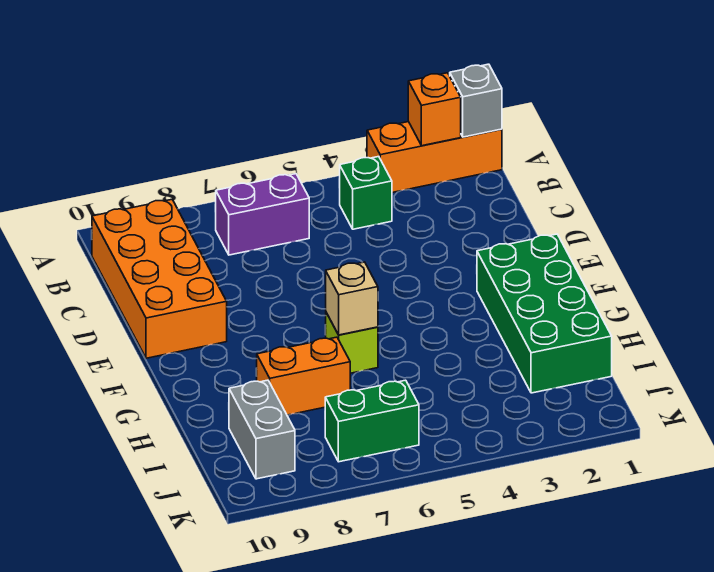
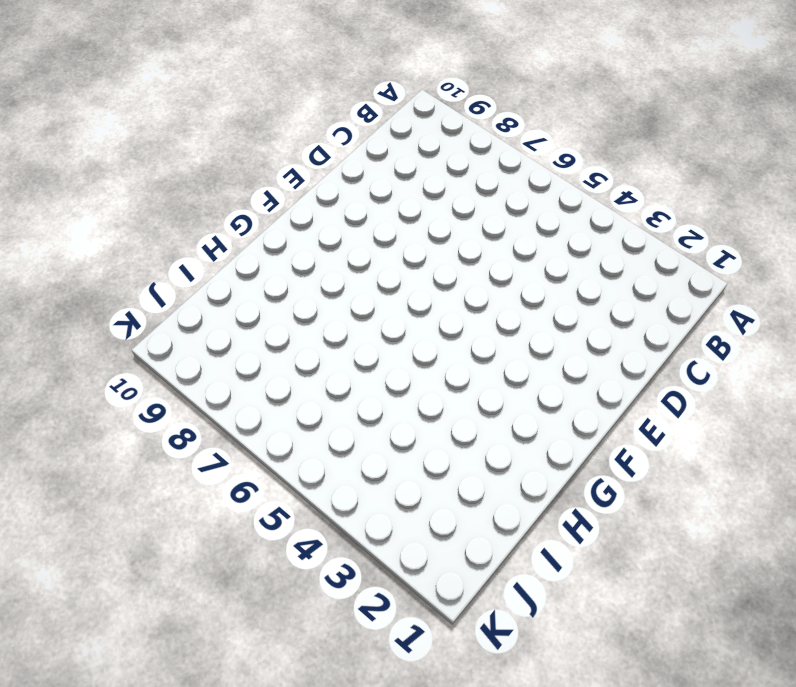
none -> orange 1x3 brick [367,122,502,193]
none -> green 1x1 brick [339,157,392,229]
none -> purple 1x2 brick [215,174,309,255]

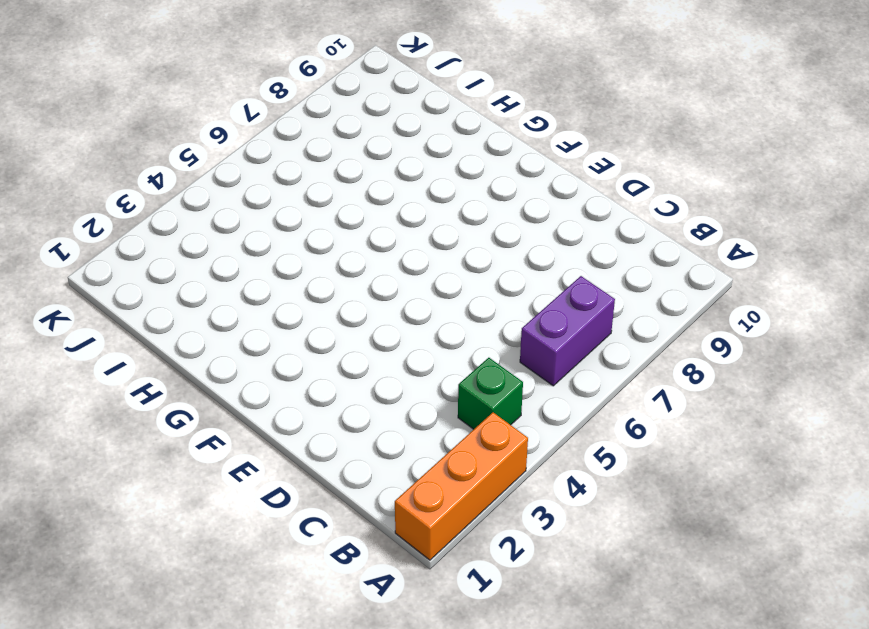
none -> orange 2x4 brick [92,200,227,358]
none -> green 2x4 brick [477,234,612,393]
none -> lime 1x1 brick [325,313,378,373]

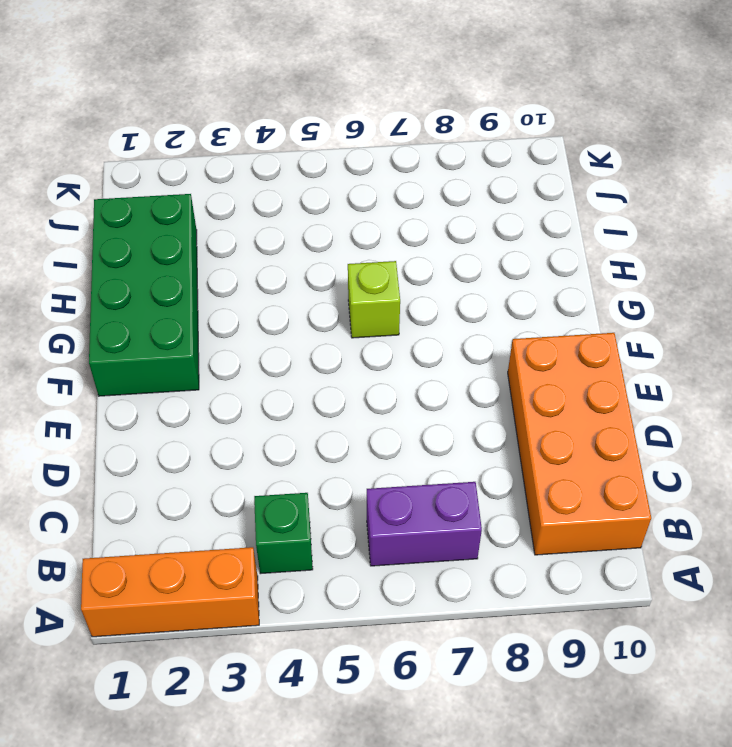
none -> orange 1x2 brick [256,337,350,415]
none -> grey 1x2 brick [229,380,295,479]
none -> green 1x2 brick [325,380,419,462]

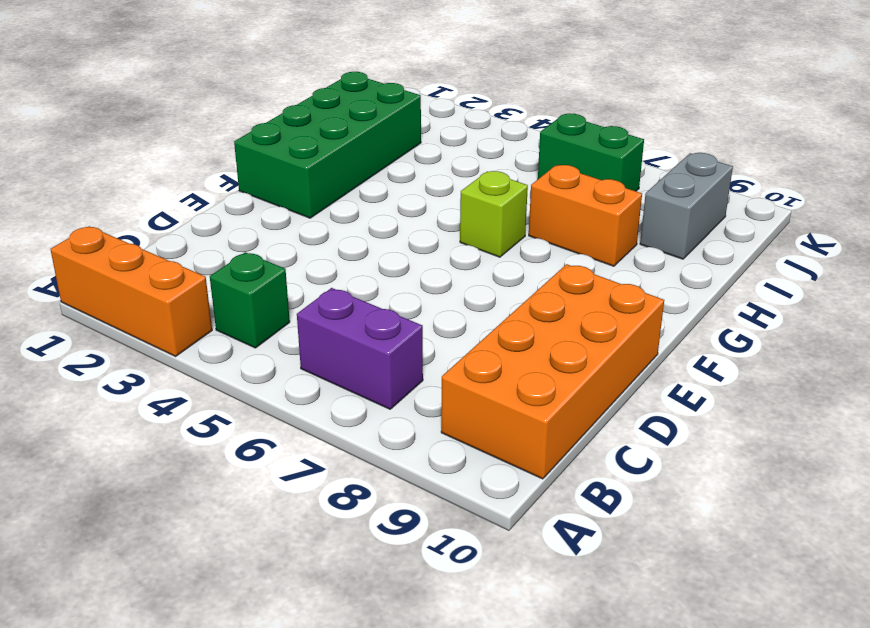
none -> grey 1x1 brick [450,64,502,137]
none -> orange 1x1 brick [408,73,461,146]
none -> tan 1x1 brick [326,262,378,335]

